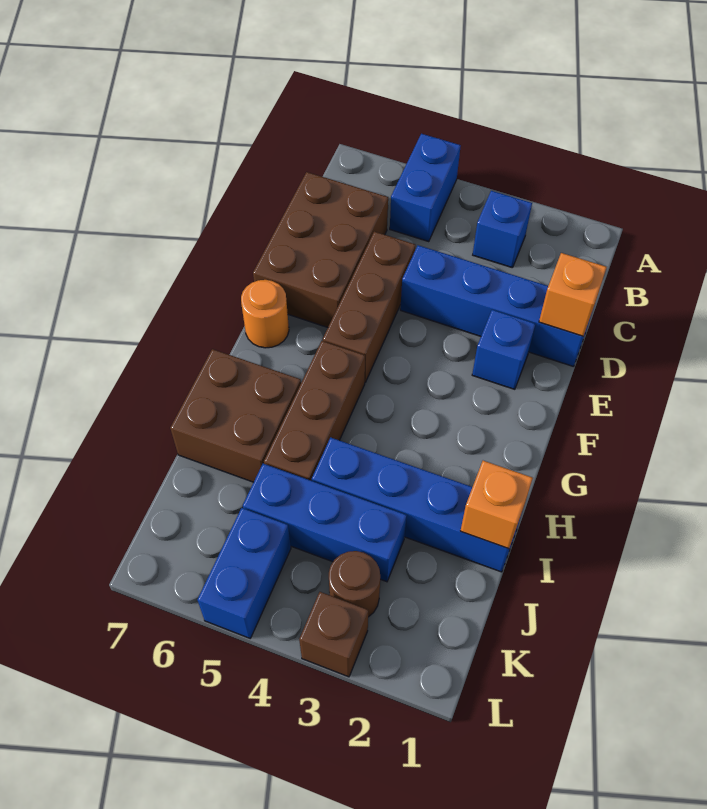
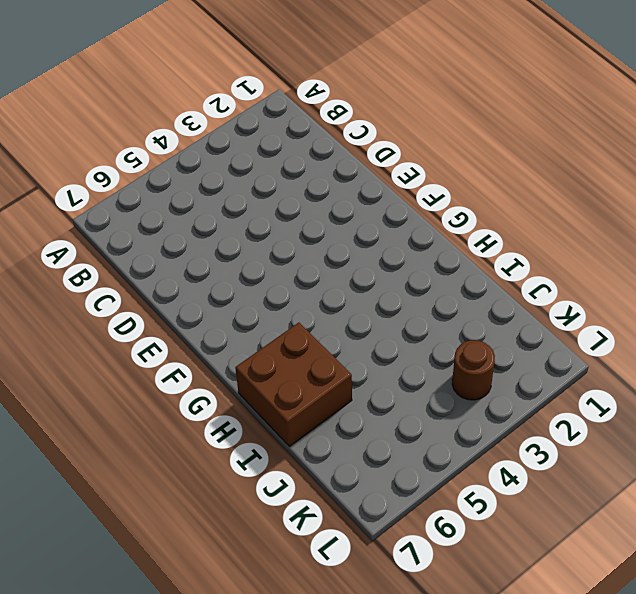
none -> blue 1x2 brick [390,134,461,242]
none -> blue 1x1 brick [473,191,532,268]
none -> brown 2x3 brick [253,172,388,327]

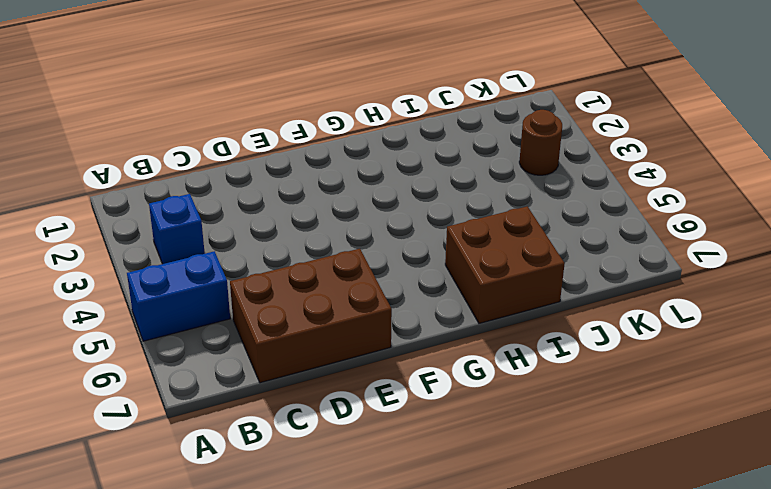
none -> blue 1x4 brick [400,245,591,367]
none -> brown 1x3 brick [323,232,415,382]
none -> blue 1x1 brick [472,310,536,389]

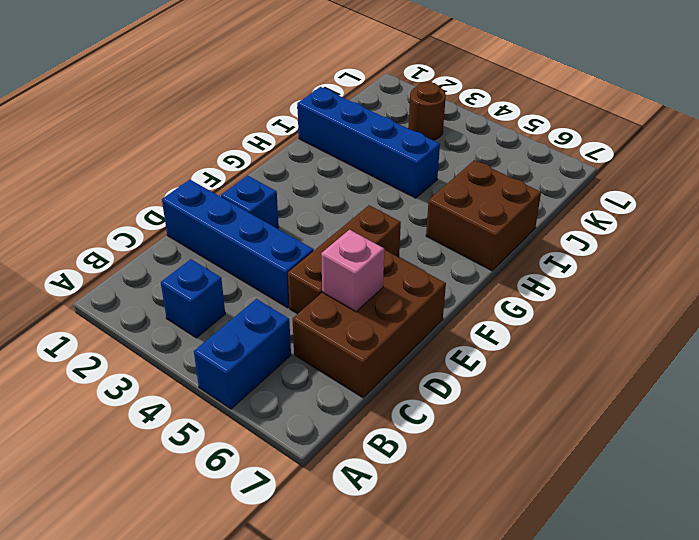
pink 1x1 brick [321,230,384,312] -> none
none -> orange 1x1 round brick [241,280,289,348]
none -> brown 1x3 brick [264,341,365,481]
none -> blue 1x3 brick [243,464,407,582]

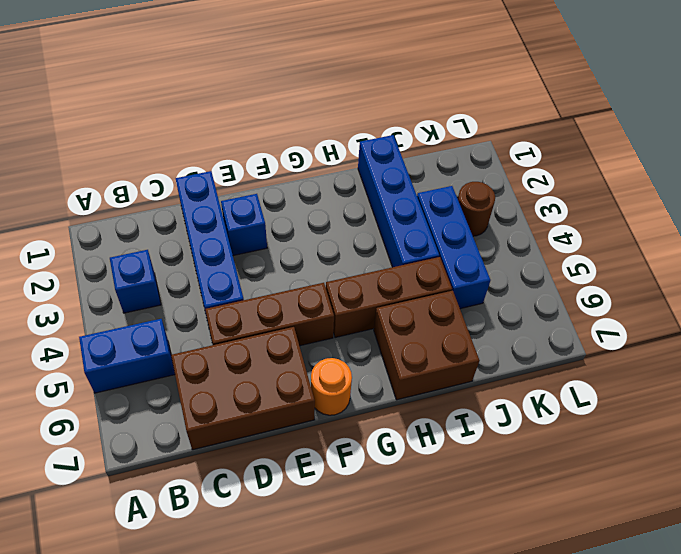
none -> blue 1x2 brick [197,508,291,638]
none -> brown 1x1 brick [299,592,368,677]
none -> orange 1x1 brick [539,253,607,336]

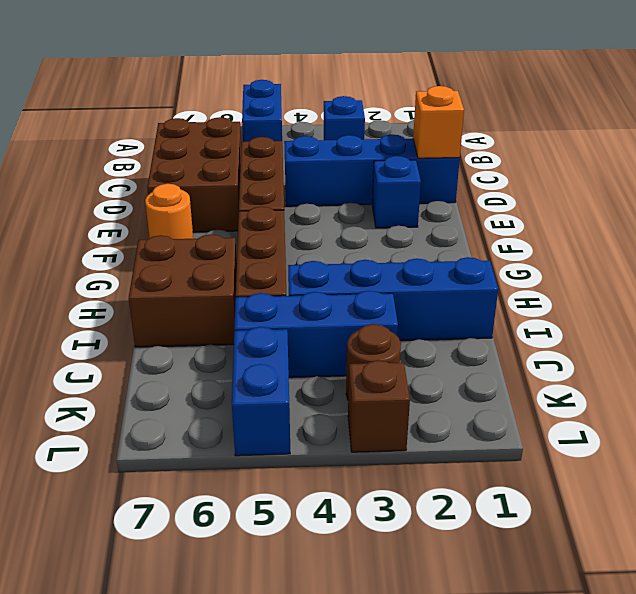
none -> orange 1x1 brick [461,461,533,549]

